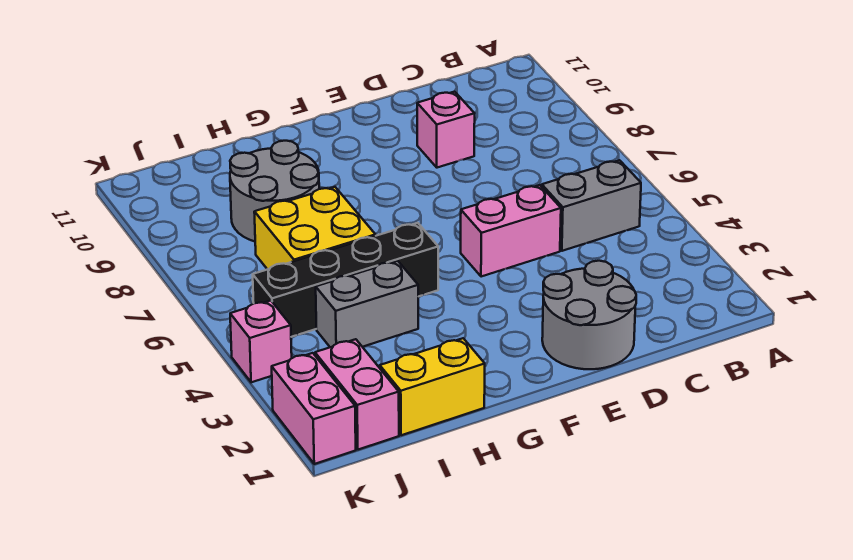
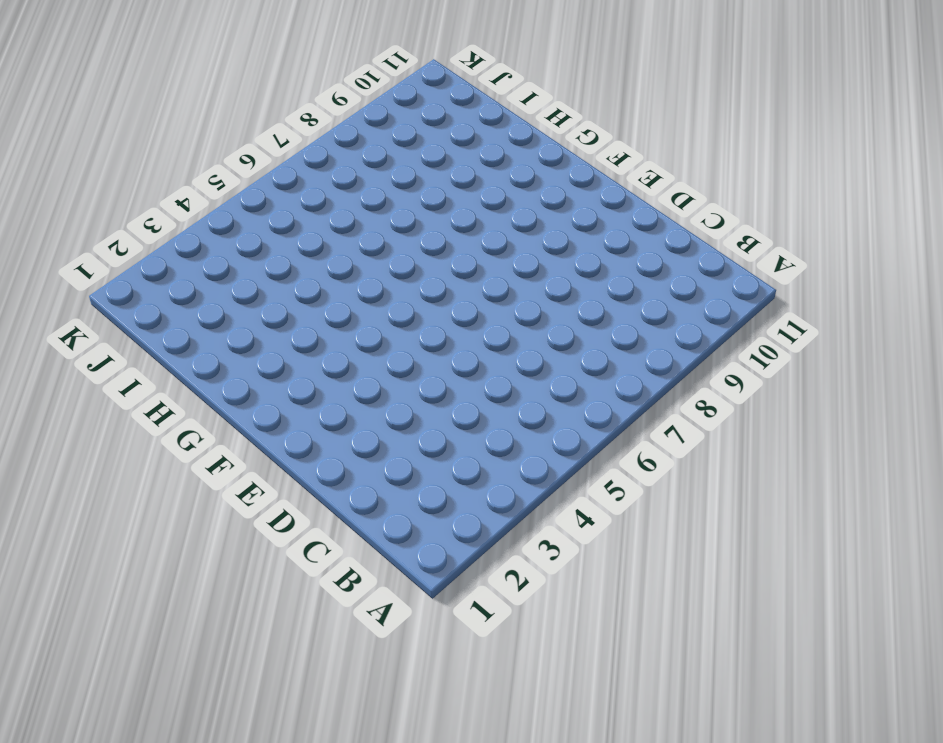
none -> grey 1x2 brick [542,160,641,251]
none -> grey 2x2 round brick [542,261,636,369]
none -> pink 1x2 brick [461,185,561,277]

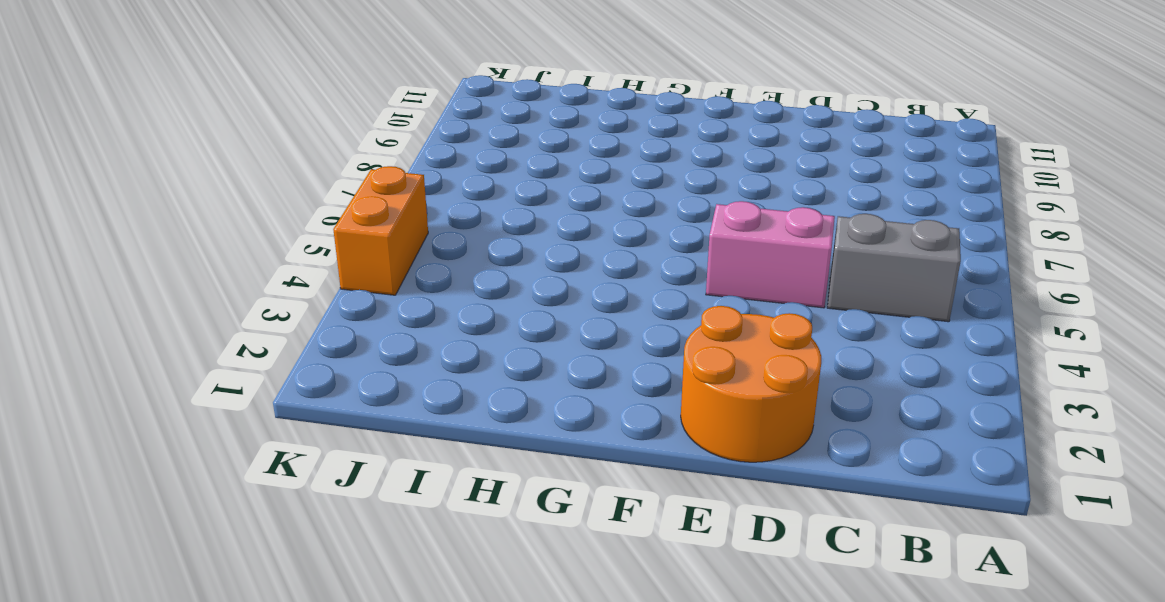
orange 2x2 round brick [681,306,821,462] -> grey 2x2 round brick [542,261,636,369]
orange 1x2 brick [333,166,428,295] -> pink 1x1 brick [230,301,292,382]
none -> pink 1x1 brick [417,92,475,168]
none -> black 1x4 brick [253,223,438,337]
none -> yellow 1x2 brick [380,338,485,435]

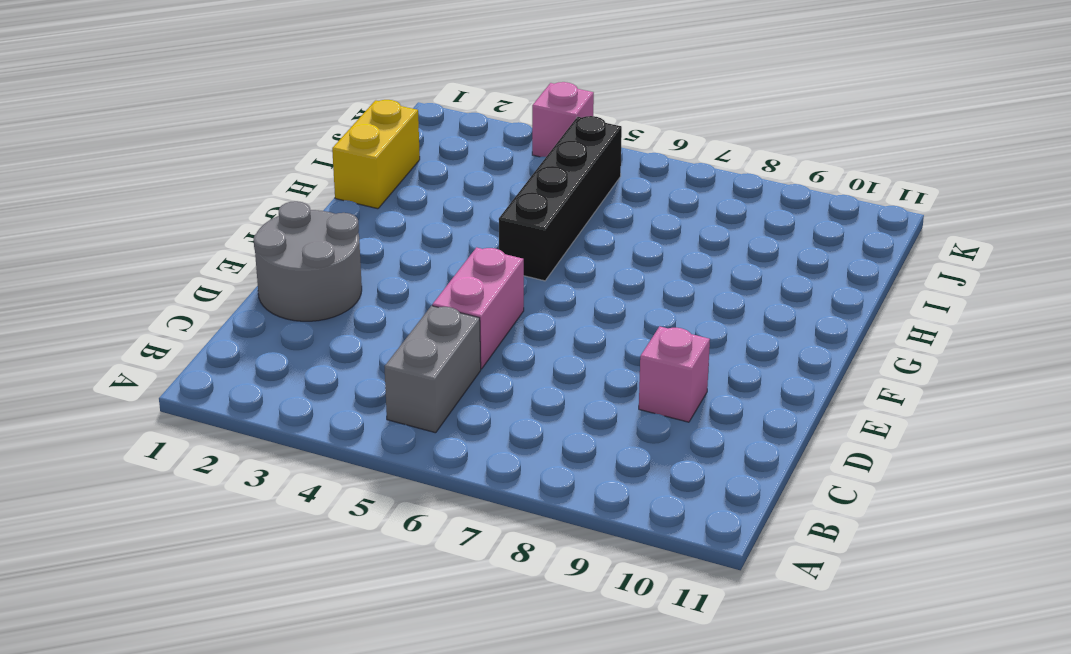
none -> grey 1x2 brick [316,261,418,347]
none -> yellow 2x2 brick [254,187,376,269]
none -> grey 2x2 round brick [230,141,319,242]

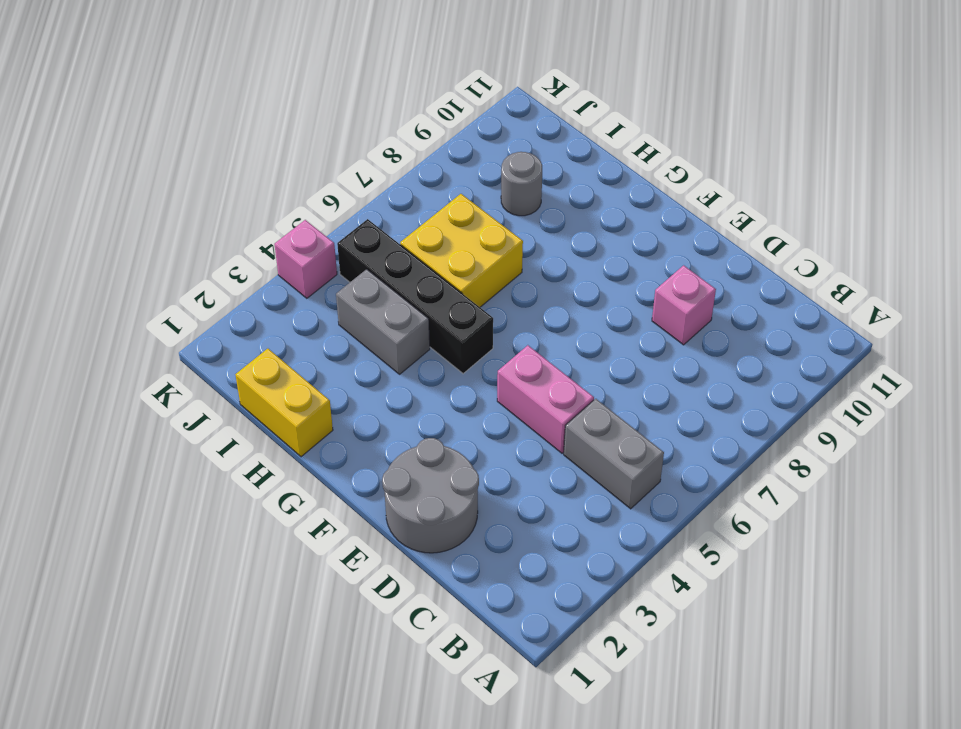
grey 1x1 round brick [501,152,542,216] -> grey 2x2 round brick [230,141,319,242]
none -> pink 1x2 brick [315,339,399,450]
none -> pink 1x2 brick [272,353,356,464]

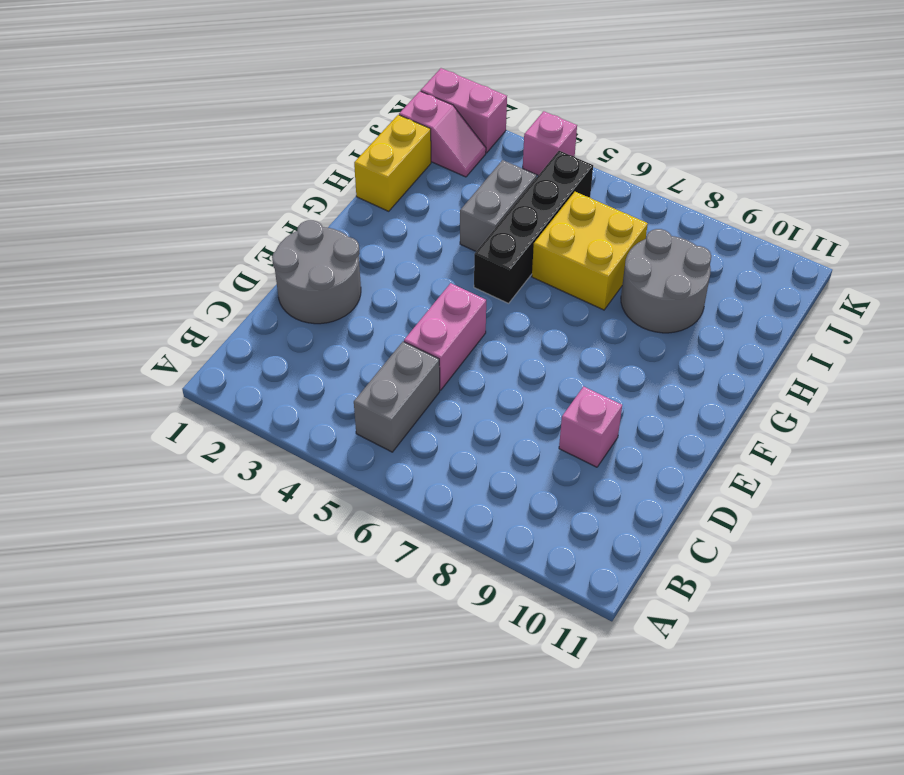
pink 1x2 slope [399,91,486,177] -> pink 1x2 brick [315,339,399,450]

